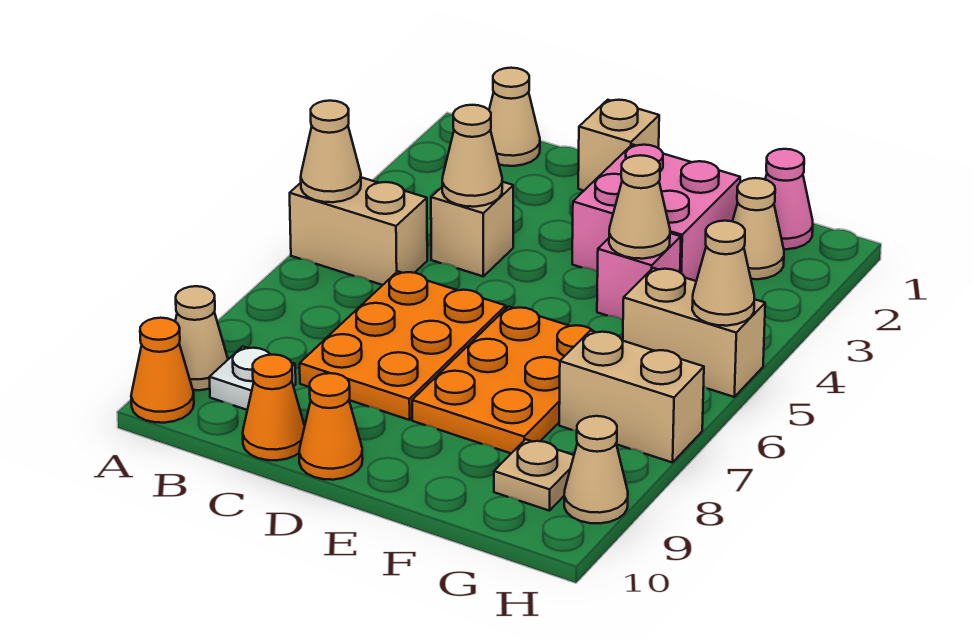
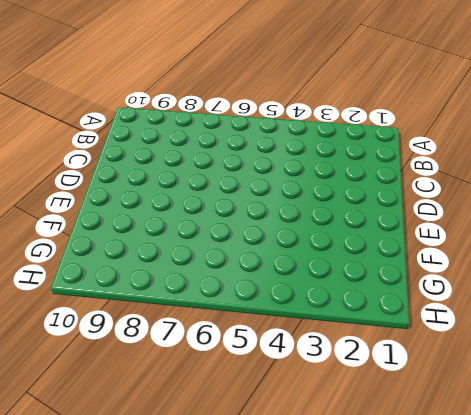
none -> tan 1x2 brick [290,177,427,285]
none -> tan 1x1 cone [175,286,228,390]
none -> orange 1x1 cone [131,318,194,423]

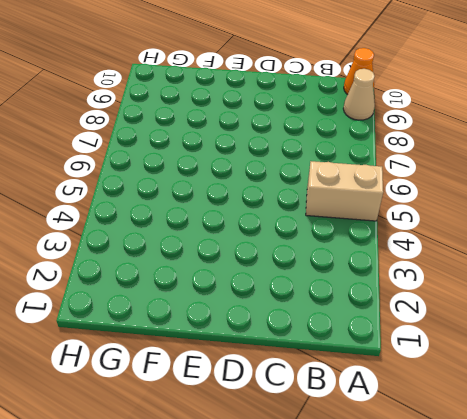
none -> tan 1x1 cone [489,68,540,166]
none -> white 1x1 plate [209,347,296,410]
none -> tan 1x1 brick [431,182,513,276]

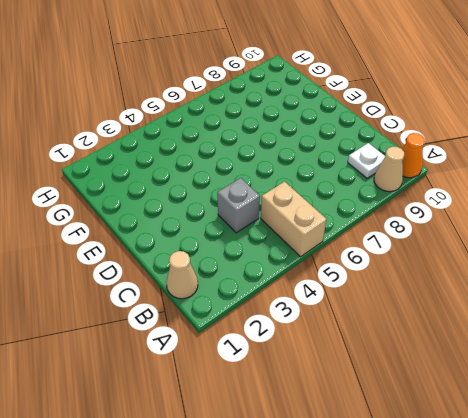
grey 1x1 brick [217,178,260,233] -> tan 1x1 brick [431,182,513,276]
none -> orange 2x3 plate [300,271,506,420]
none -> orange 1x1 cone [243,355,305,460]
none -> tan 1x1 brick [578,100,659,191]

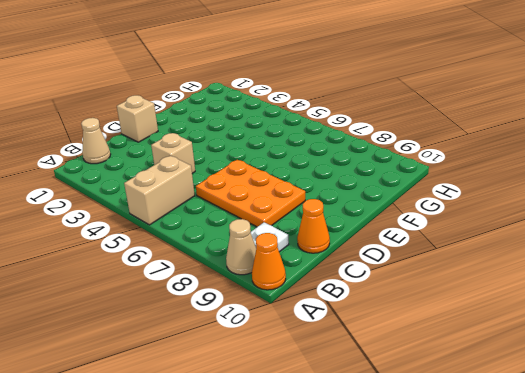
none -> orange 1x1 cone [299,373,363,480]
none -> pink 2x2 brick [572,144,740,281]
none -> orange 2x3 plate [412,306,593,453]

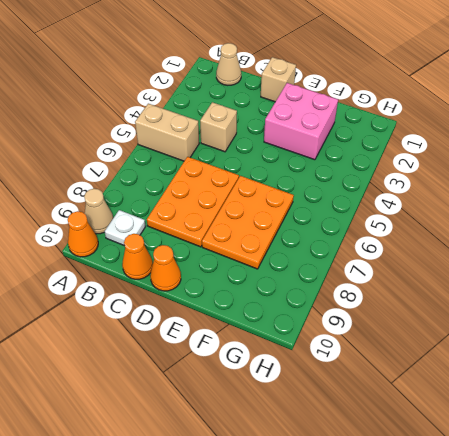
none -> pink 1x1 brick [597,233,681,320]
none -> pink 1x1 cone [765,149,813,249]
none -> tan 1x1 cone [732,178,784,279]

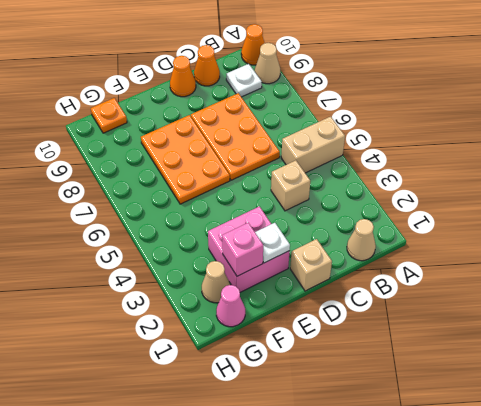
white 1x1 plate [255,223,290,263] -> none
pink 1x1 brick [222,223,263,276] -> pink 1x1 brick moved to [597,233,681,320]
orange 1x1 plate [91,98,127,133] -> none
none -> tan 1x2 brick [623,268,765,397]
none -> tan 1x2 brick [559,331,704,463]
none -> tan 1x1 plate [494,439,574,511]

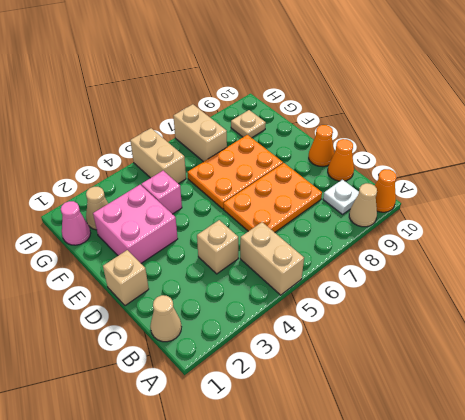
none -> tan 1x1 cone [564,416,628,523]
none -> tan 1x1 cone [301,101,361,202]
none -> tan 1x1 cone [442,105,502,207]

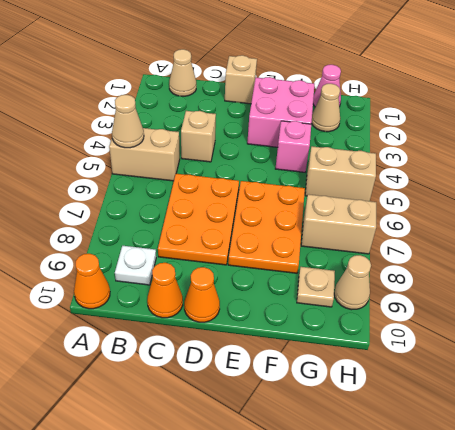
none -> tan 1x1 cone [175,286,228,390]
none -> tan 1x1 cone [442,105,502,207]
none -> tan 1x1 cone [609,155,670,259]

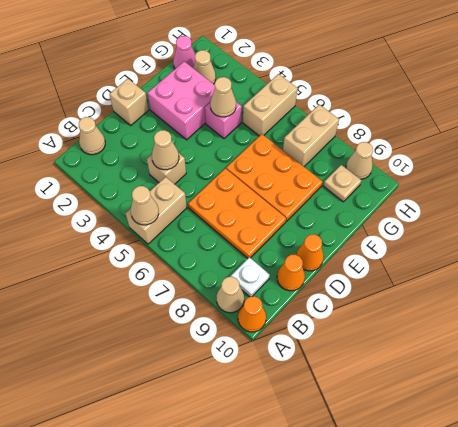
none -> tan 1x1 cone [692,221,754,326]

